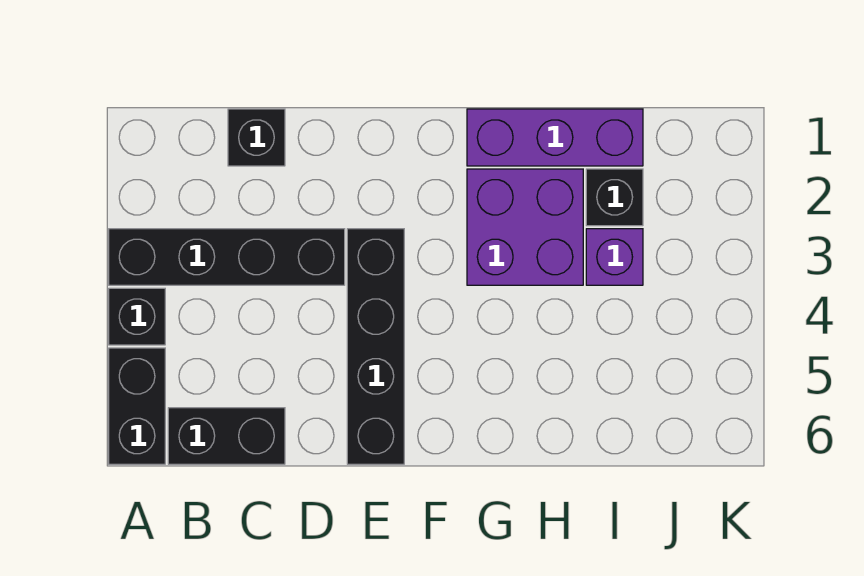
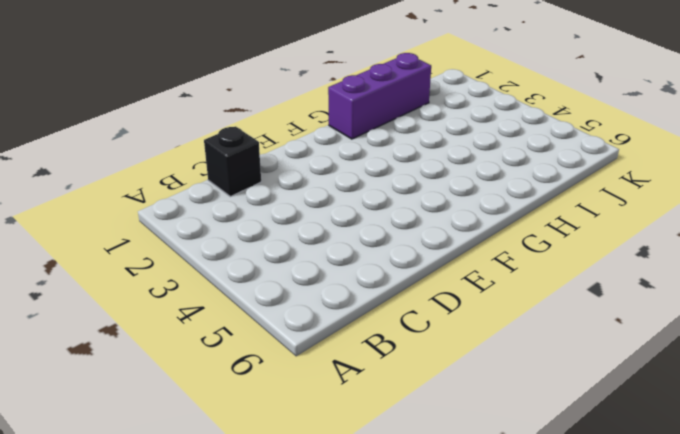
none -> black 1x4 brick [109,229,345,285]
none -> black 1x1 brick [109,288,165,345]

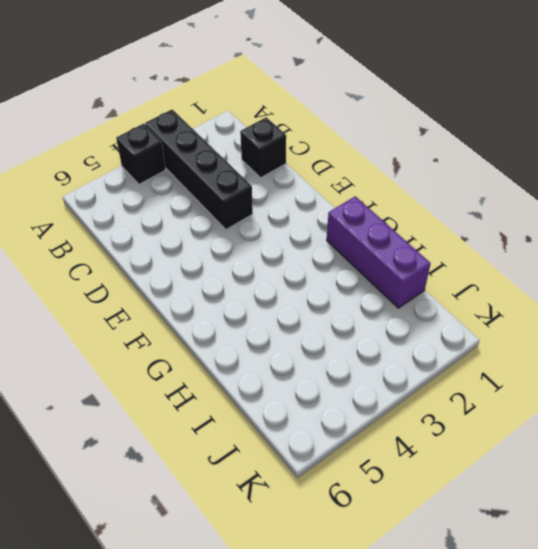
none -> black 1x2 brick [109,348,165,464]
none -> black 1x2 brick [168,408,285,464]

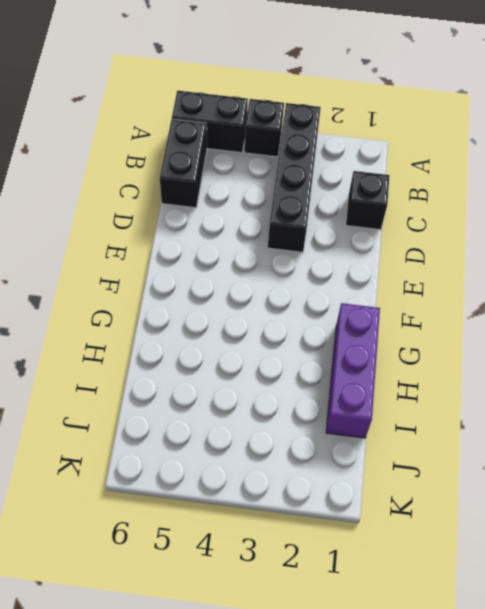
none -> black 1x4 brick [347,229,404,464]
none -> purple 2x2 brick [467,169,583,285]

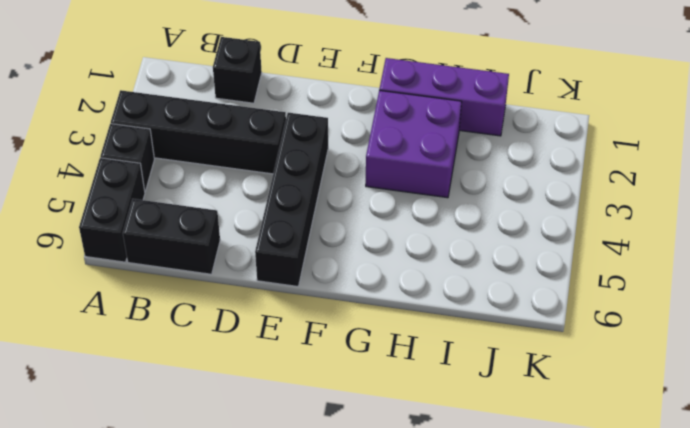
none -> black 1x1 brick [586,169,643,226]
none -> purple 1x1 brick [586,229,643,285]

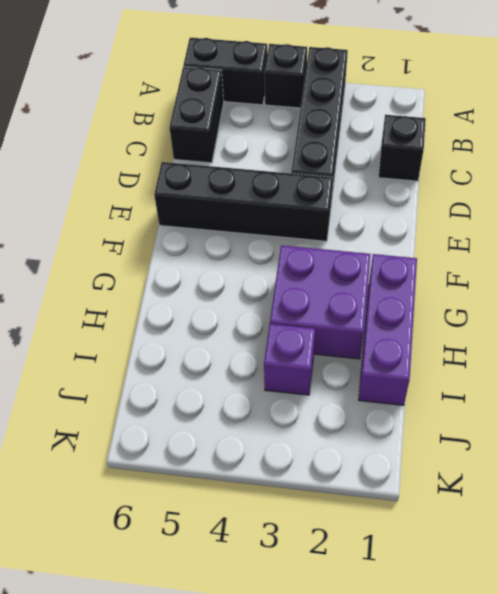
none -> black 1x1 brick [586,169,643,226]

